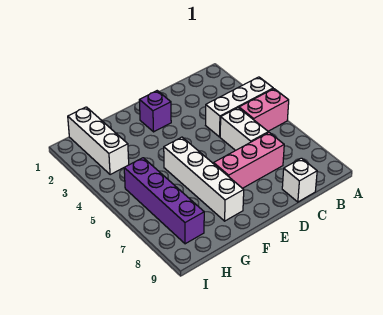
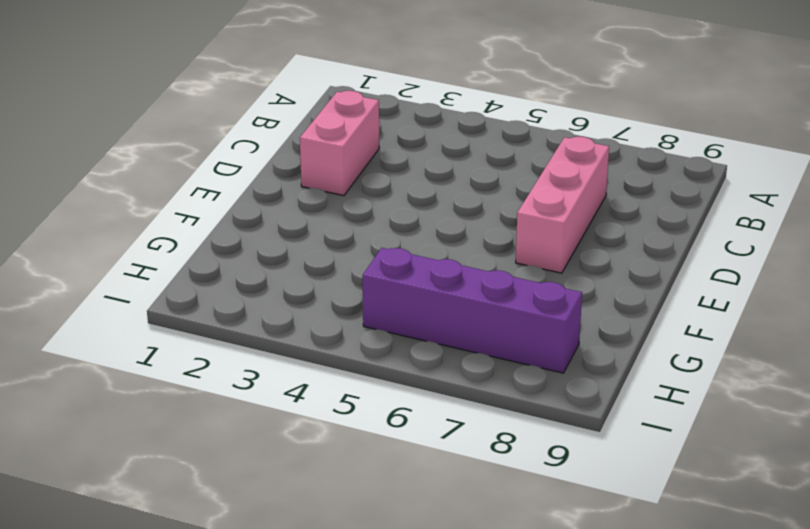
pink 1x2 brick [300,91,379,196] -> pink 1x2 brick moved to [239,89,289,131]
none -> white 1x3 brick [206,77,273,137]
none -> white 1x2 brick [220,108,268,150]

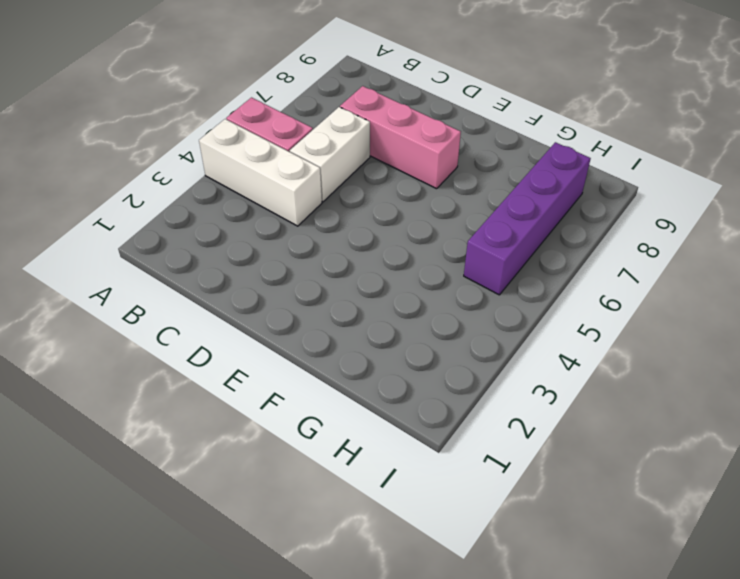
none -> white 1x1 brick [282,158,317,202]
none -> purple 1x1 brick [139,91,171,132]

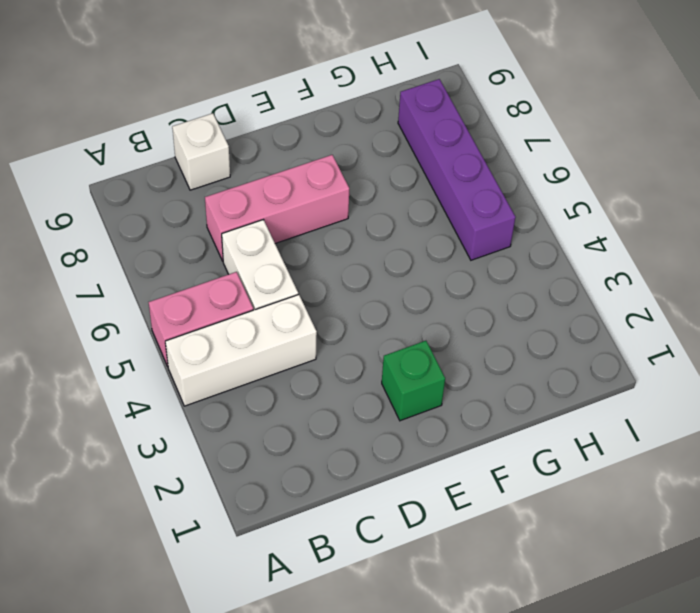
green 1x1 brick [382,341,445,421] -> purple 1x1 brick [139,91,171,132]
none -> white 1x4 brick [164,137,244,221]
none -> white 1x3 brick [68,107,129,175]

